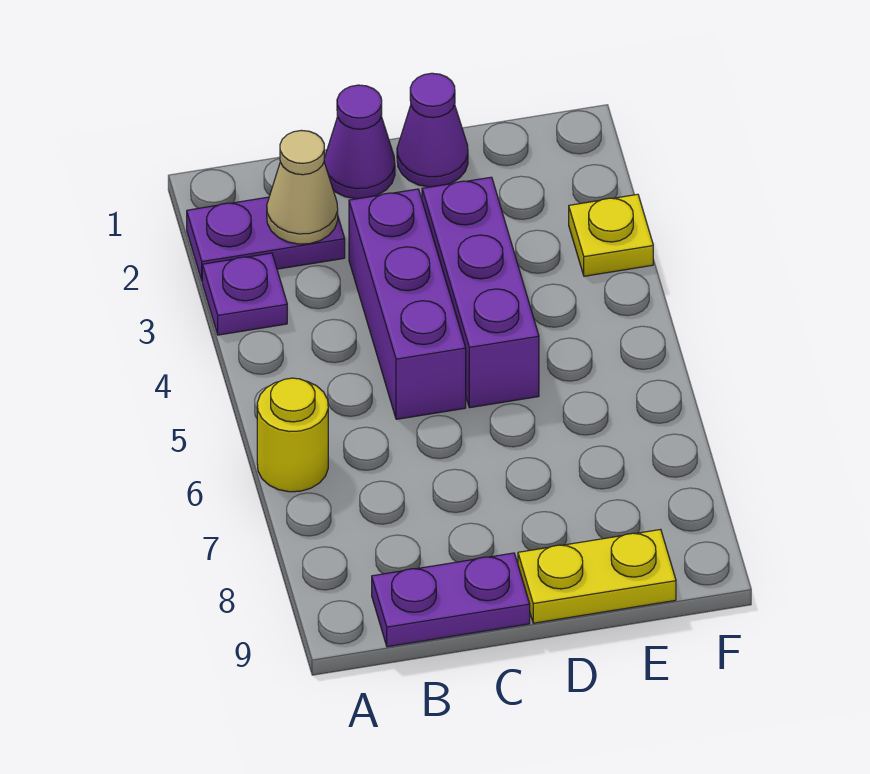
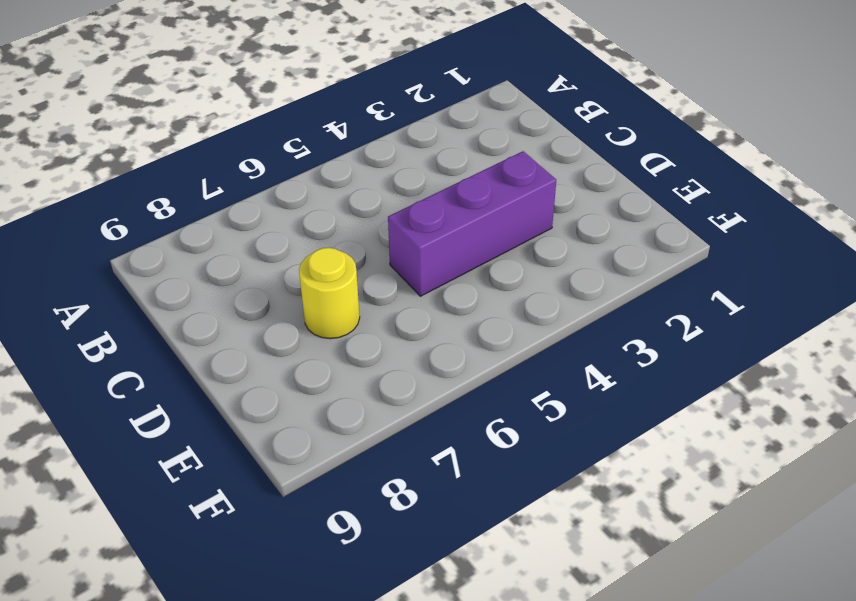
yellow 1x1 round brick [299,248,360,339] -> yellow 1x1 round brick moved to [257,378,328,492]
none -> purple 1x2 plate [187,197,345,280]
none -> purple 1x1 plate [202,253,287,335]

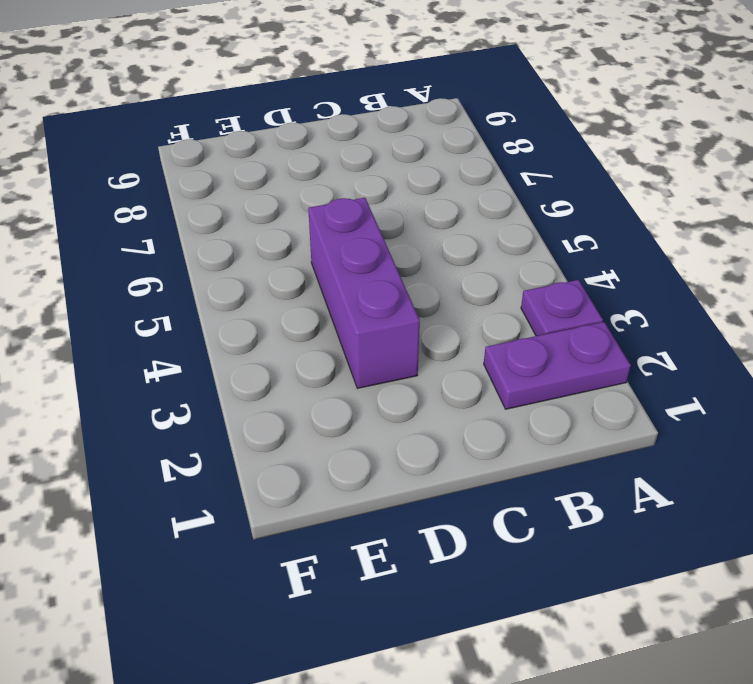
none -> yellow 1x1 round brick [257,378,328,492]
none -> purple 1x2 plate [372,553,530,647]

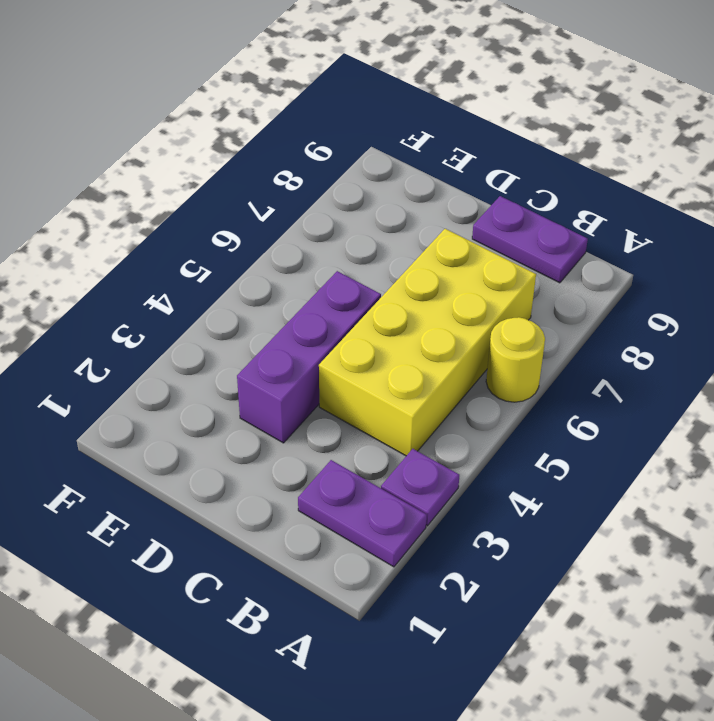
yellow 2x4 brick [319,229,536,456] -> purple 1x3 brick [349,189,466,419]
none -> purple 1x1 cone [324,85,395,199]
none -> purple 1x1 cone [397,73,468,187]

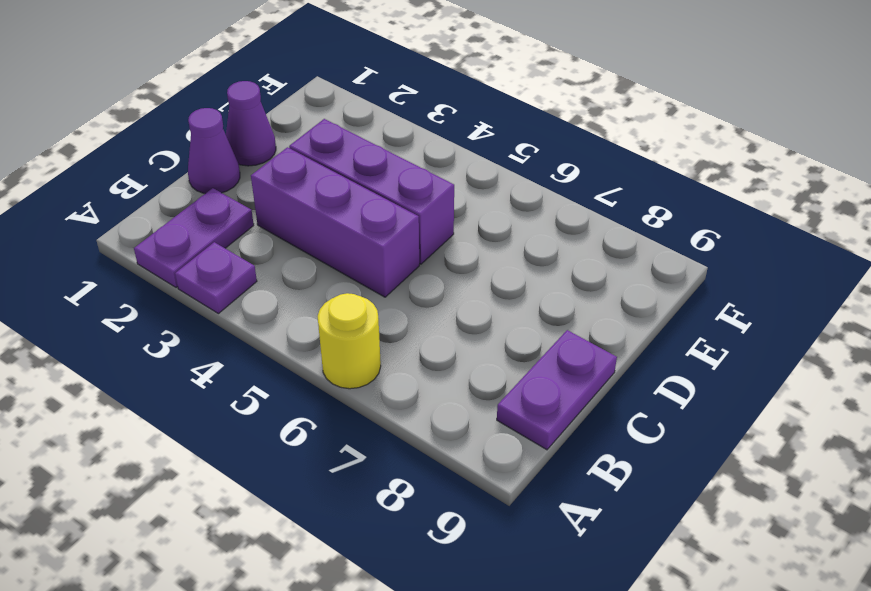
none -> yellow 1x2 plate [518,529,676,623]
none -> yellow 1x1 plate [569,194,653,276]

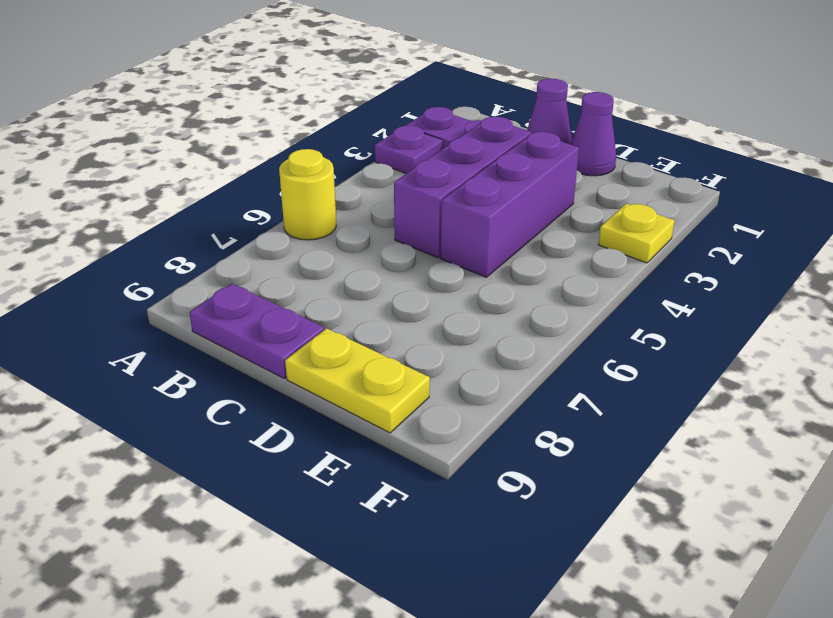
none -> tan 1x1 cone [267,130,338,244]

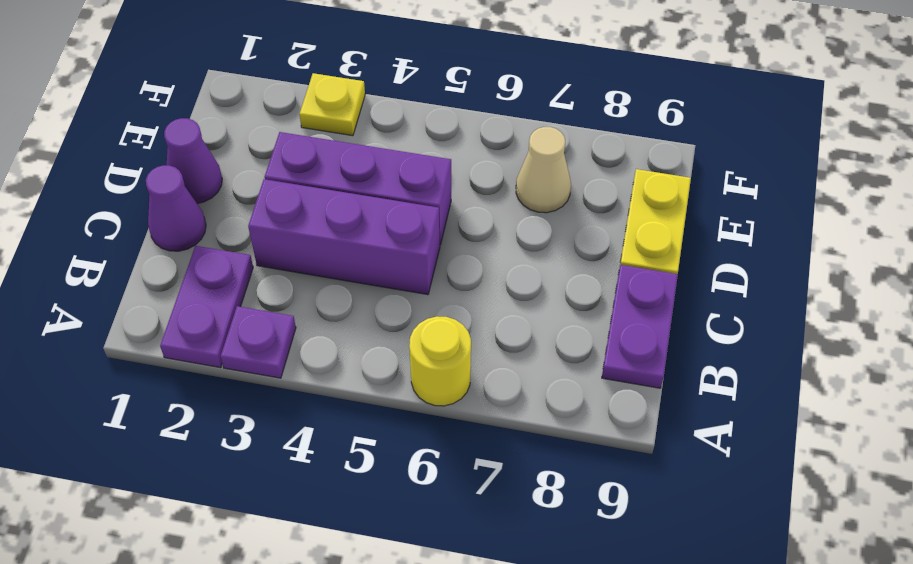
tan 1x1 cone [516,127,571,213] -> tan 1x1 cone moved to [267,130,338,244]

